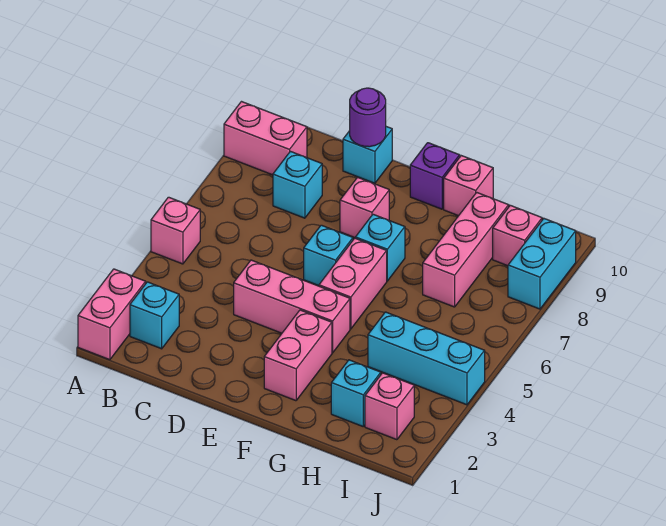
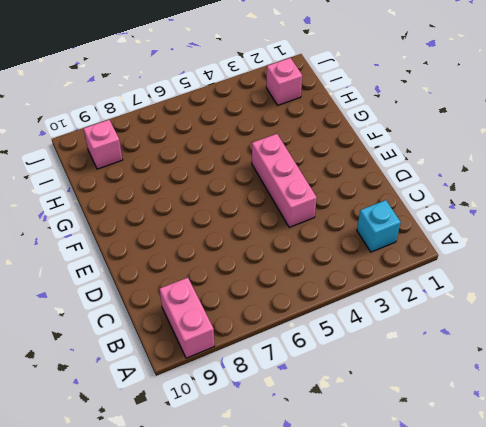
none -> pink 1x2 brick [78,269,146,360]
none -> pink 1x1 brick [151,197,200,264]
none -> cyan 1x1 brick [273,151,322,218]

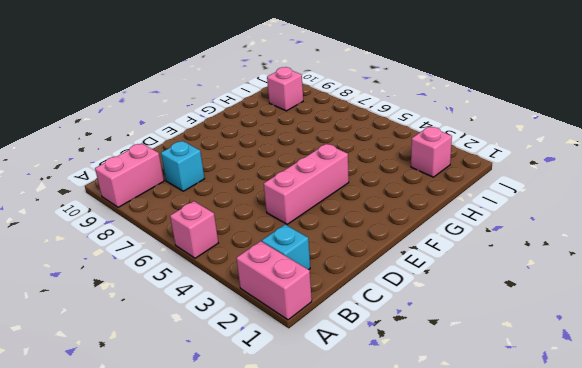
none -> cyan 1x1 brick [343,127,392,183]
none -> cyan 1x1 brick [304,225,353,286]
none -> pink 1x1 brick [340,177,389,238]

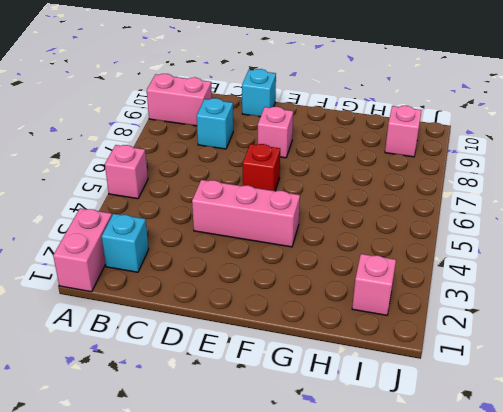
red 1x1 brick [243,144,280,191] -> cyan 1x1 brick [304,225,353,286]
none -> pink 1x2 brick [264,310,332,401]
none -> pink 1x2 brick [319,238,387,329]
none -> cyan 1x1 brick [355,214,405,281]

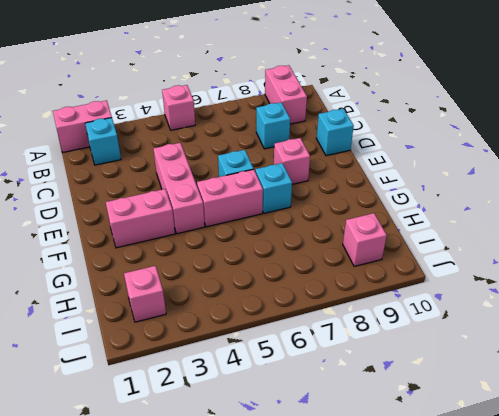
none -> purple 1x1 brick [410,143,460,209]
none -> pink 1x1 brick [444,156,493,216]
none -> cyan 1x1 brick [331,360,381,426]

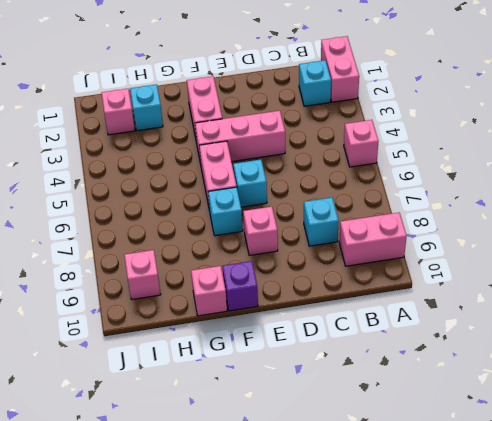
none -> cyan 1x1 brick [343,127,392,183]
none -> cyan 1x3 brick [368,312,485,405]
none -> pink 1x3 brick [423,192,509,307]

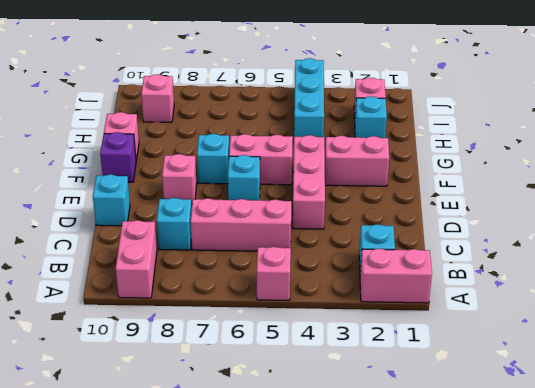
pink 1x3 brick [191,198,291,251] -> pink 1x3 brick moved to [423,192,509,307]
none -> cyan 1x2 brick [508,219,576,309]
none -> purple 1x1 round brick [350,88,386,147]

